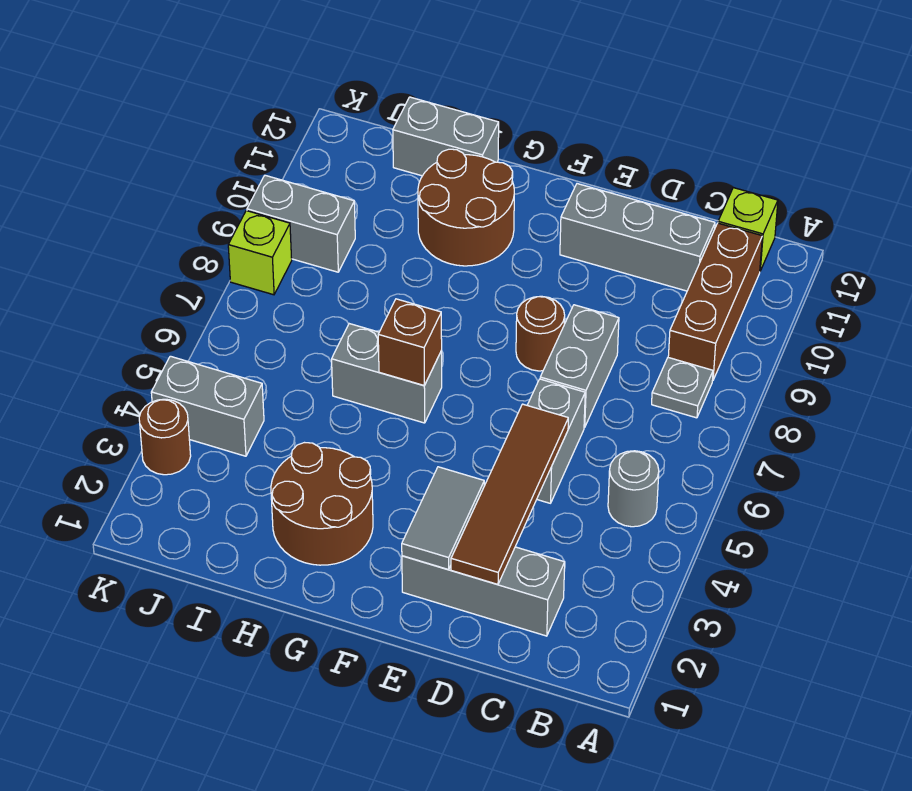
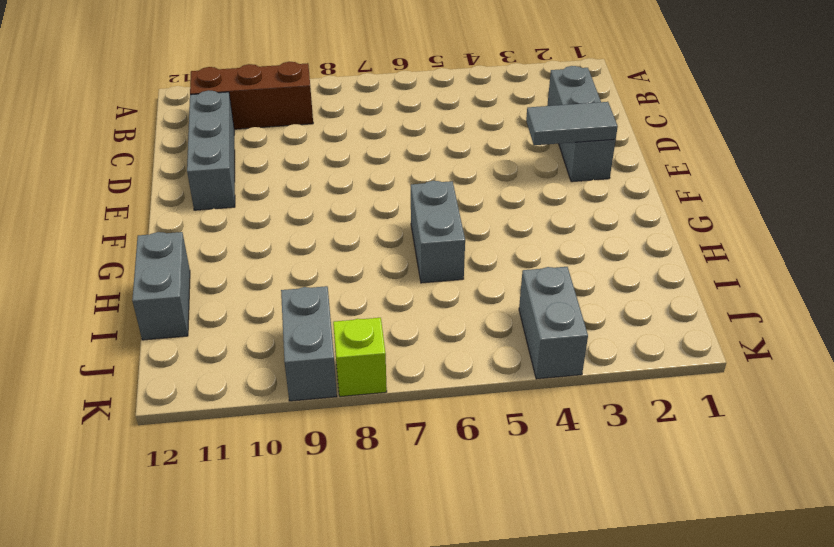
none -> grey 1x1 round brick [608,451,659,527]
none -> grey 1x1 plate [652,358,713,418]
none -> lime 1x1 brick [718,188,778,271]

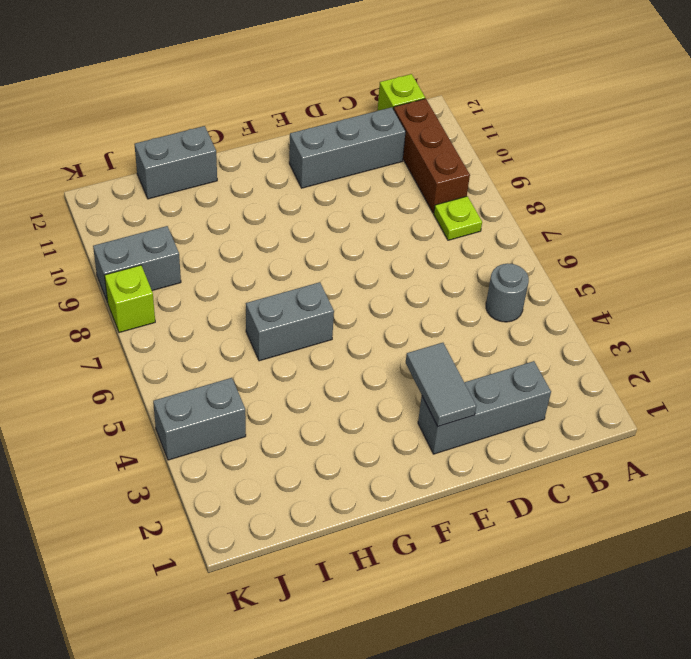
lime 1x1 plate [434,196,482,240] -> grey 1x1 plate [652,358,713,418]
none -> grey 1x2 brick [527,379,585,503]
none -> grey 1x2 brick [540,305,619,427]
none -> brown 1x1 round brick [516,296,565,371]

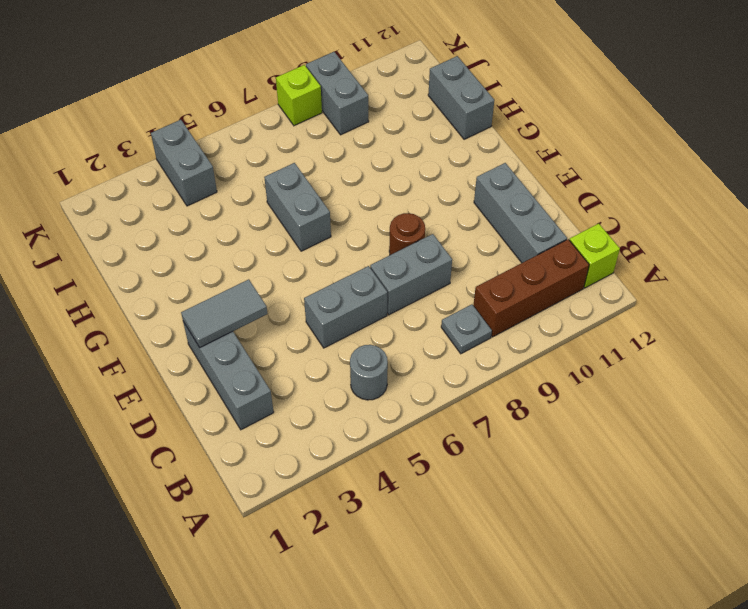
none -> brown 2x2 round brick [271,443,373,565]
none -> brown 2x2 round brick [418,149,514,266]
none -> brown 1x1 round brick [139,399,191,475]

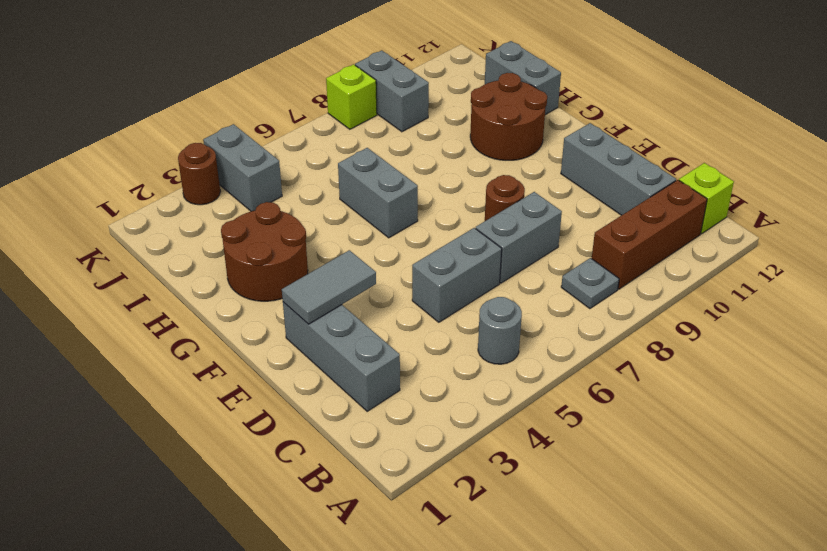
none -> brown 1x4 tile [451,404,568,584]
none -> brown 1x1 brick [378,299,442,385]

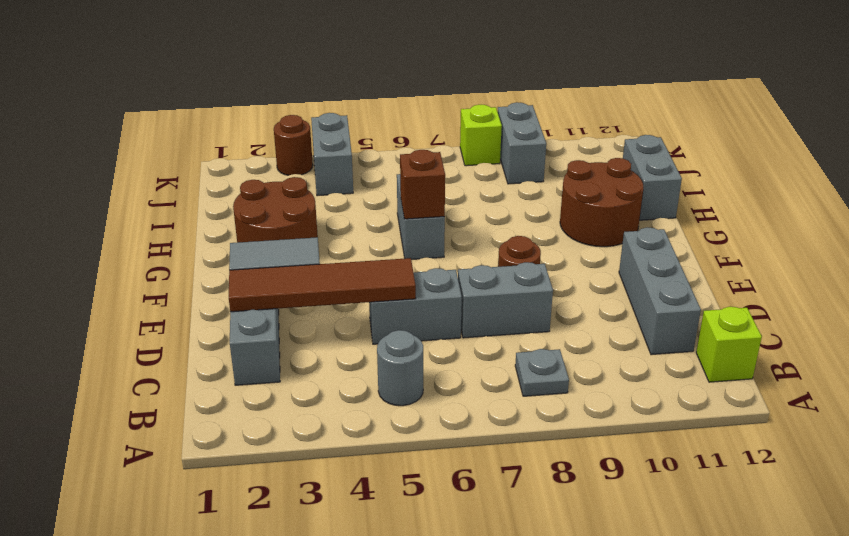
none -> brown 1x3 brick [668,223,762,380]

